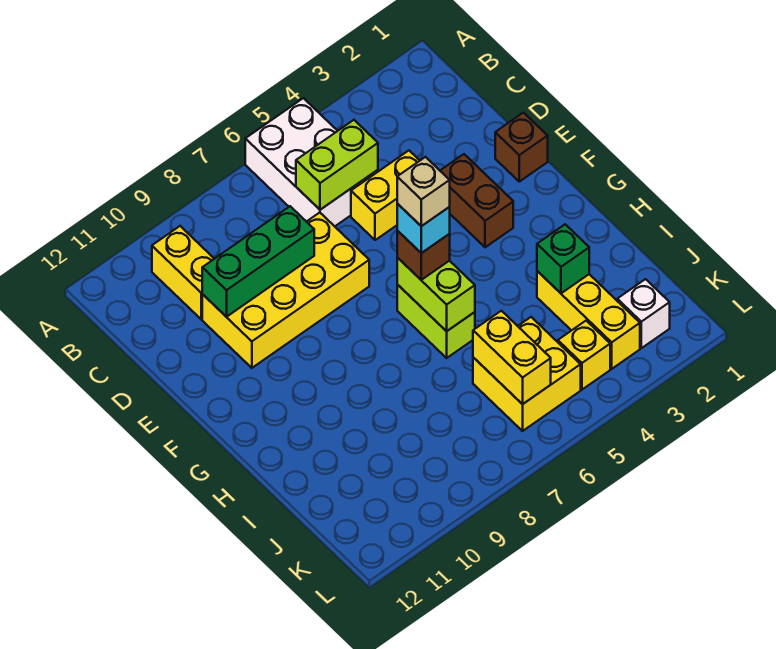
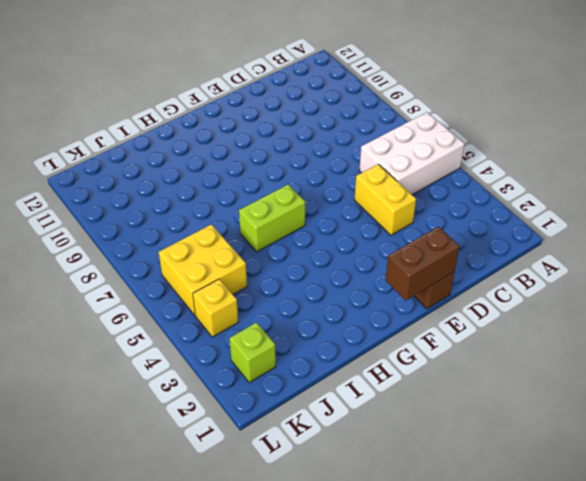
brown 1x2 brick [385,227,460,300] -> brown 1x2 brick moved to [440,154,513,247]
lime 1x1 brick [230,323,276,383] -> white 1x1 brick [617,279,670,348]
none -> yellow 1x2 brick [152,226,214,319]
none -> yellow 2x4 brick [202,213,369,368]
none -> yellow 1x3 brick [537,271,640,369]

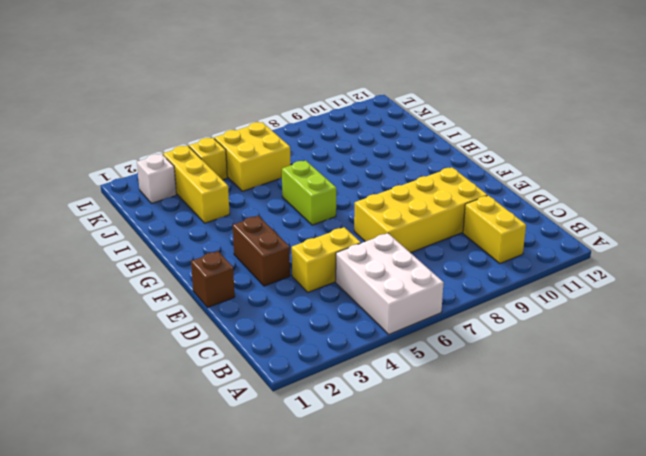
none -> lime 1x2 brick [296,120,378,210]
none -> green 1x3 brick [202,206,314,317]
none -> lime 1x2 brick [397,258,475,331]

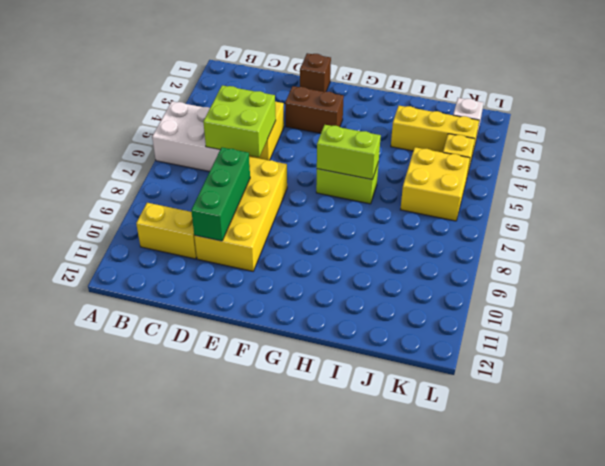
lime 2x2 brick [203,85,276,157] -> lime 1x2 brick [296,120,378,210]
none -> green 1x1 brick [537,224,589,293]
none -> yellow 1x2 brick [473,311,551,404]
none -> brown 1x1 brick [397,231,450,280]

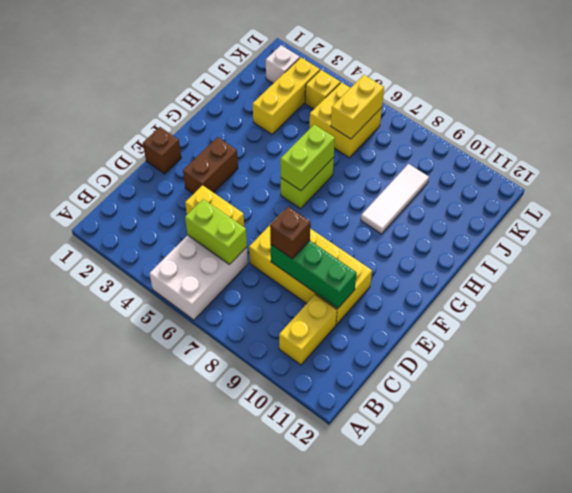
brown 1x1 brick [270,207,310,259] -> brown 1x1 brick moved to [397,231,450,280]
white 1x3 tile [361,164,429,234] -> none
none -> green 1x1 brick [537,224,589,293]
none -> cyan 1x1 brick [397,204,450,253]
none -> tan 1x1 brick [397,157,450,226]

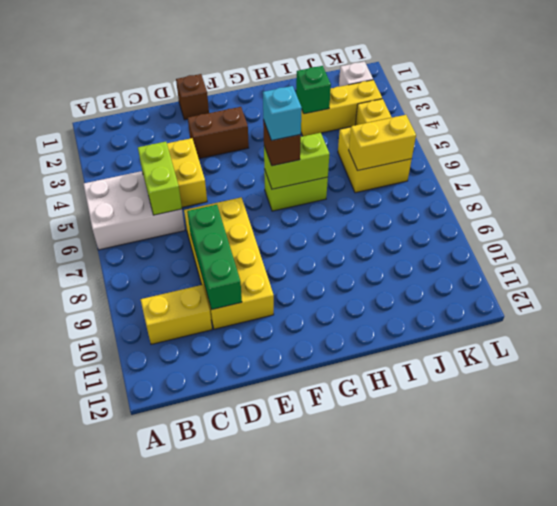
none -> tan 1x1 brick [397,157,450,226]

